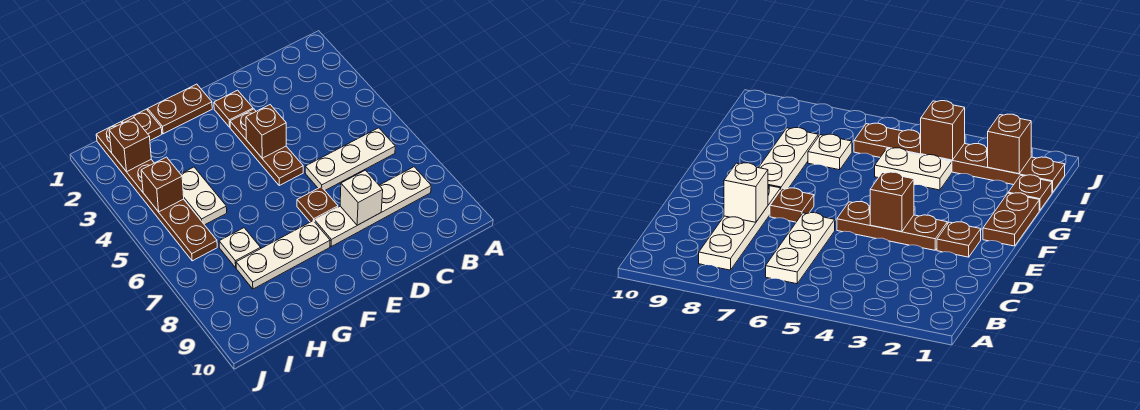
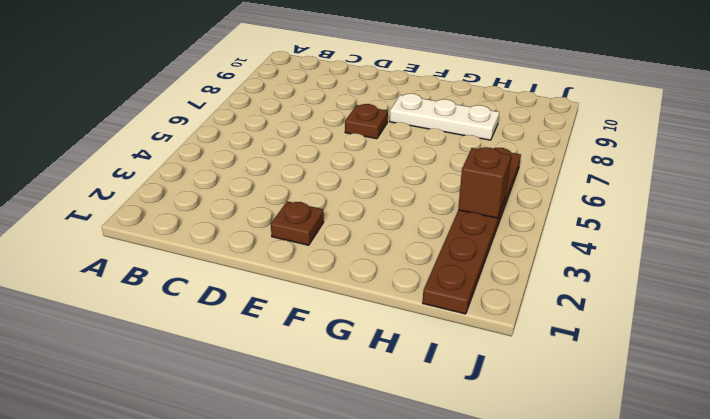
none -> white 1x3 plate [305,128,395,190]
none -> white 1x4 plate [315,167,431,246]
none -> brown 1x3 plate [230,109,303,185]

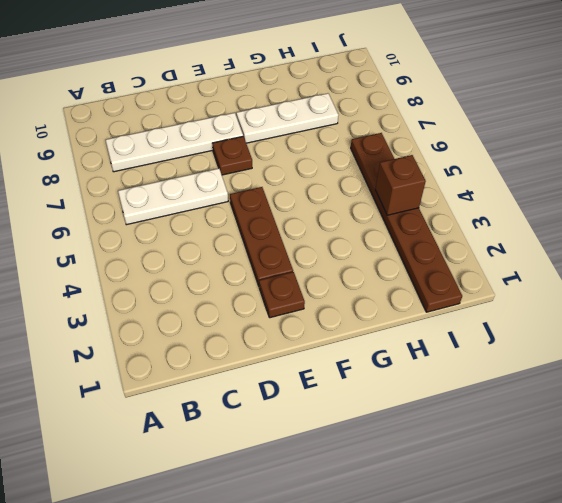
none -> brown 1x2 plate [148,84,212,134]
none -> brown 1x1 plate [122,109,162,140]
none -> white 1x2 plate [181,167,227,225]

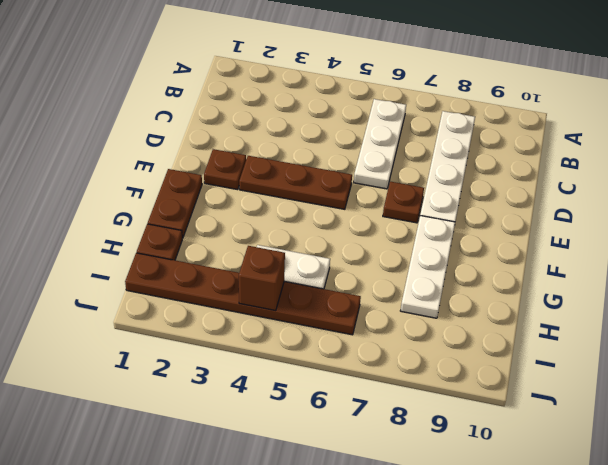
none -> white 1x1 plate [219,228,261,268]
none -> white 1x1 brick [340,170,383,225]
none -> brown 1x1 brick [246,105,286,158]

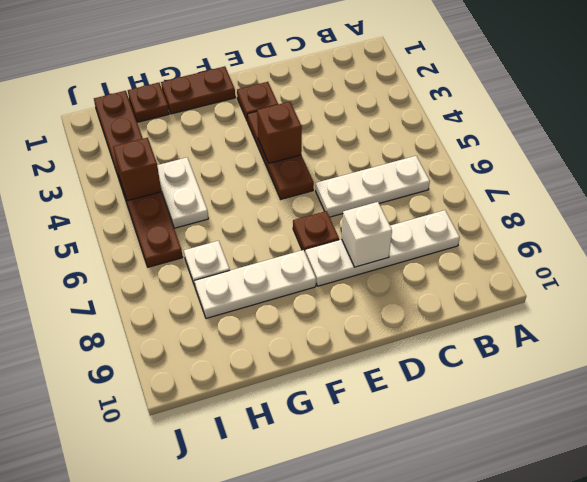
none -> brown 1x1 brick [109,118,151,172]

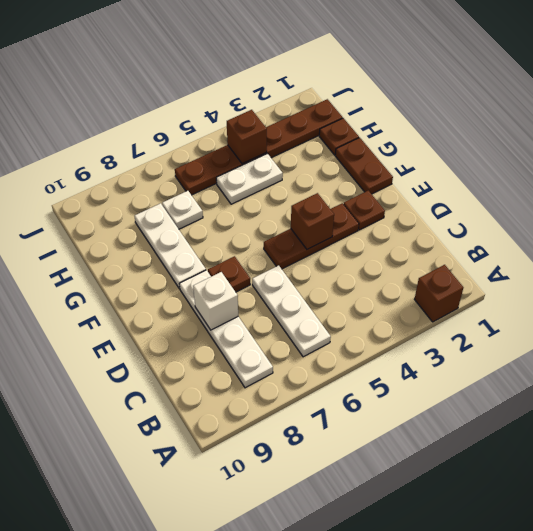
brown 1x1 brick [414,265,463,322] -> brown 1x1 brick moved to [109,118,151,172]

